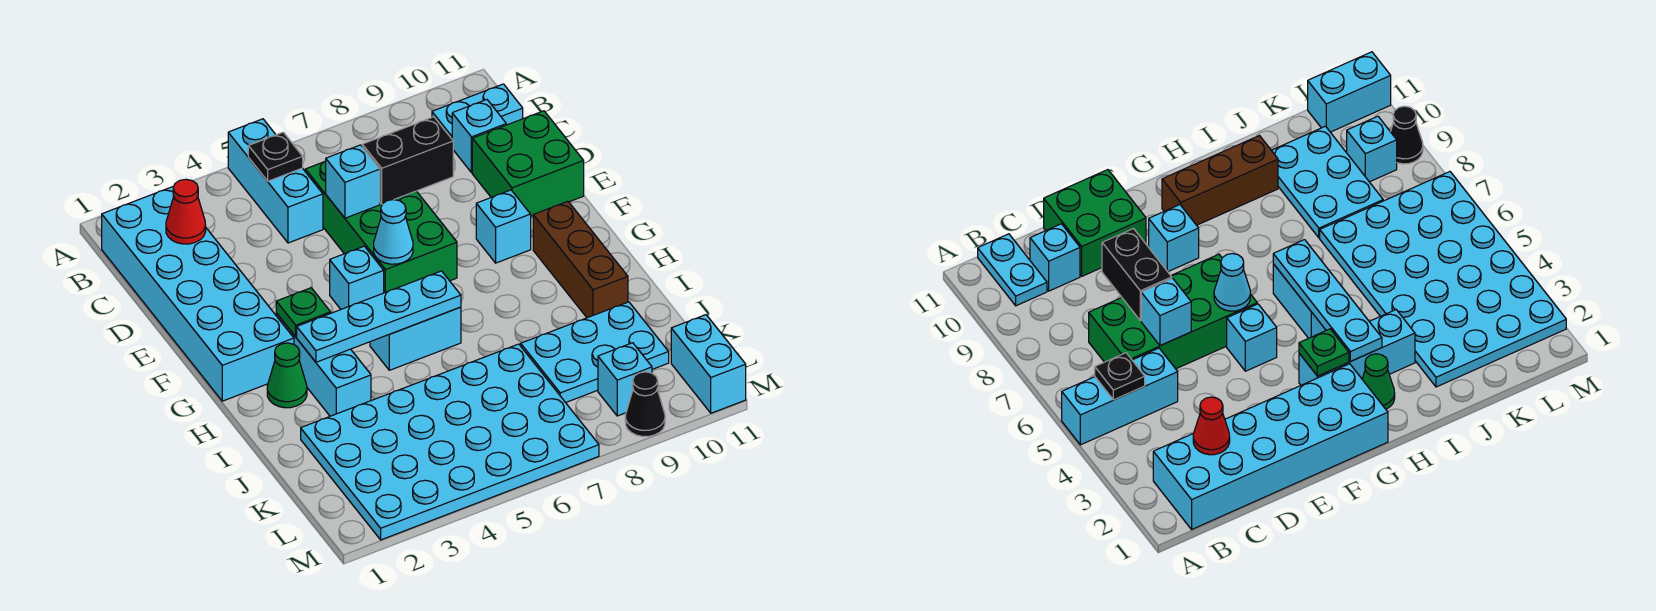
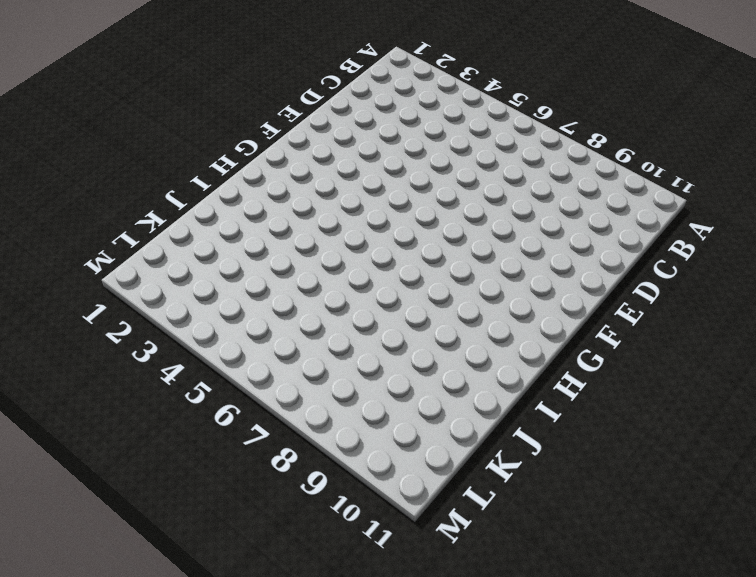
none -> cyan 1x3 brick [228,119,323,243]
none -> cyan 2x6 brick [102,187,294,401]
none -> cyan 1x2 plate [432,84,523,139]

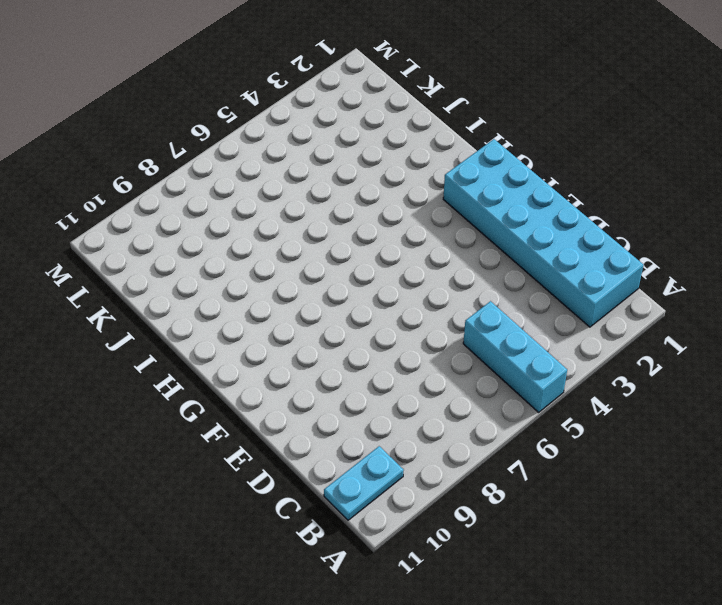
none -> green 2x4 brick [305,161,457,293]
none -> cyan 1x1 brick [452,100,506,173]
none -> green 2x2 brick [472,111,584,216]

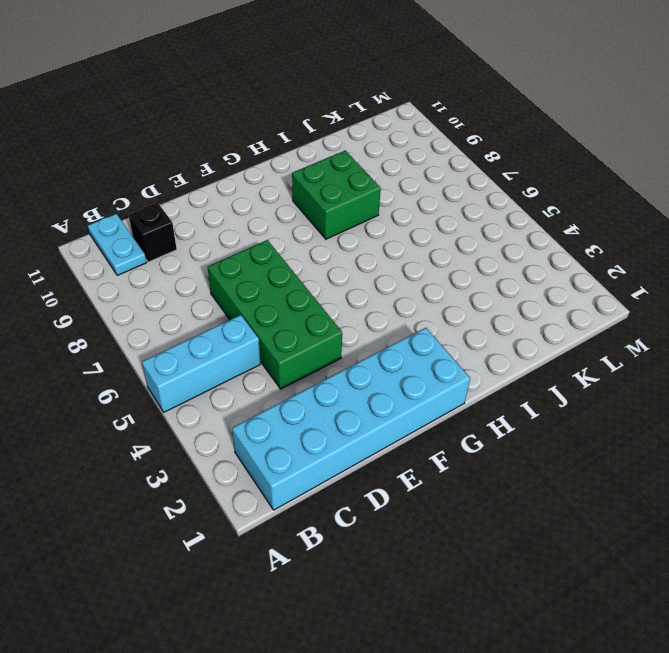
black 1x1 brick [129,203,177,262] -> cyan 1x1 brick [452,100,506,173]
green 2x4 brick [208,240,342,389] -> green 2x4 brick turned to [305,161,457,293]
green 2x2 brick [292,150,381,239] -> green 2x2 brick moved to [472,111,584,216]
none -> cyan 1x1 brick [330,246,384,309]
none -> cyan 1x1 brick [476,190,531,263]
none -> cyan 1x3 brick [276,313,371,416]

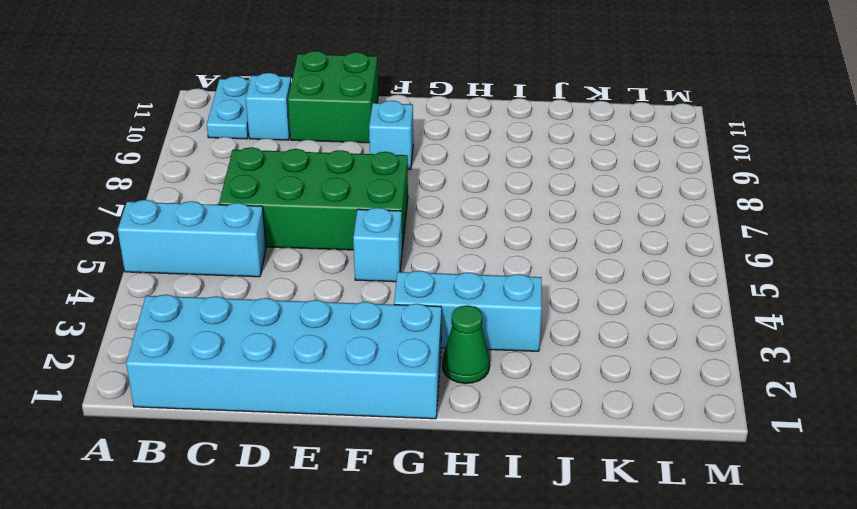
none -> brown 1x3 brick [533,201,628,318]
none -> cyan 1x2 brick [370,307,461,370]
none -> cyan 4x6 plate [301,344,599,540]

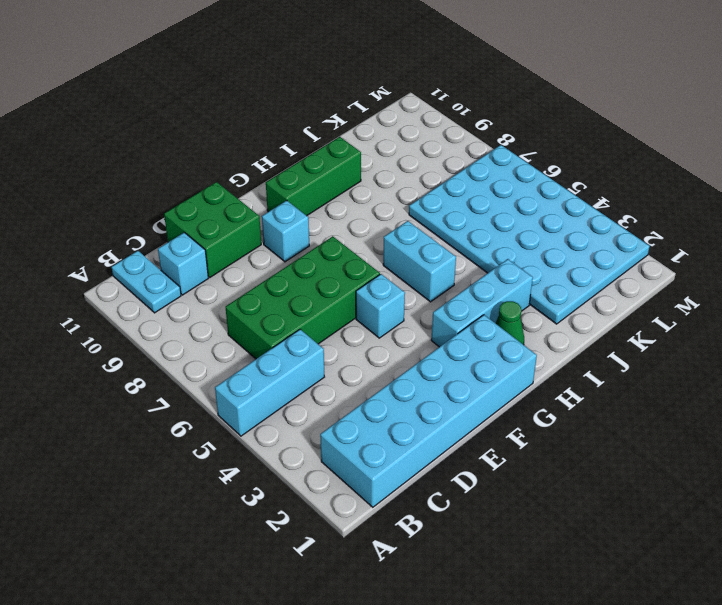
green 1x3 brick [266,137,361,216] -> brown 1x3 brick [533,201,628,318]
none -> cyan 2x3 plate [521,302,669,403]
none -> cyan 1x1 brick [598,343,652,416]
none -> cyan 1x2 brick [671,315,746,413]

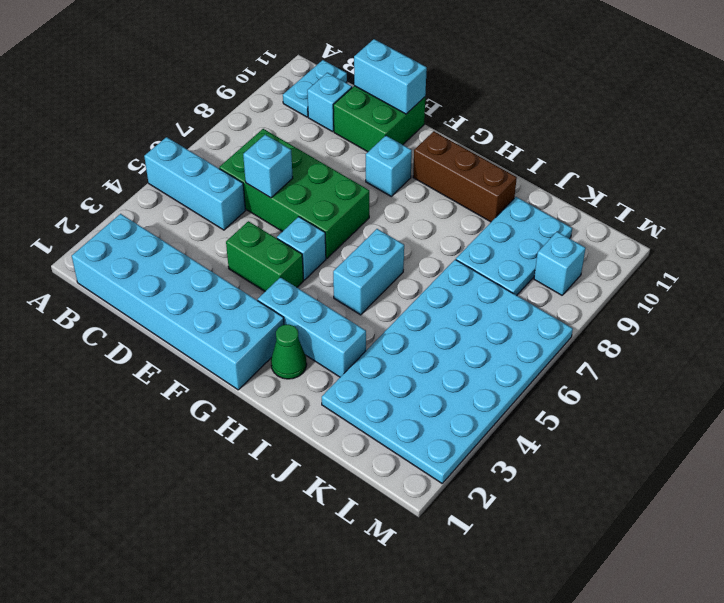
cyan 1x2 brick [354,39,427,114] -> cyan 1x2 brick moved to [671,315,746,413]
green 1x2 brick [226,221,304,291] -> none
none -> black 1x1 cone [625,372,665,437]
none -> black 1x1 plate [248,132,303,181]
none -> red 1x1 cone [166,179,206,244]

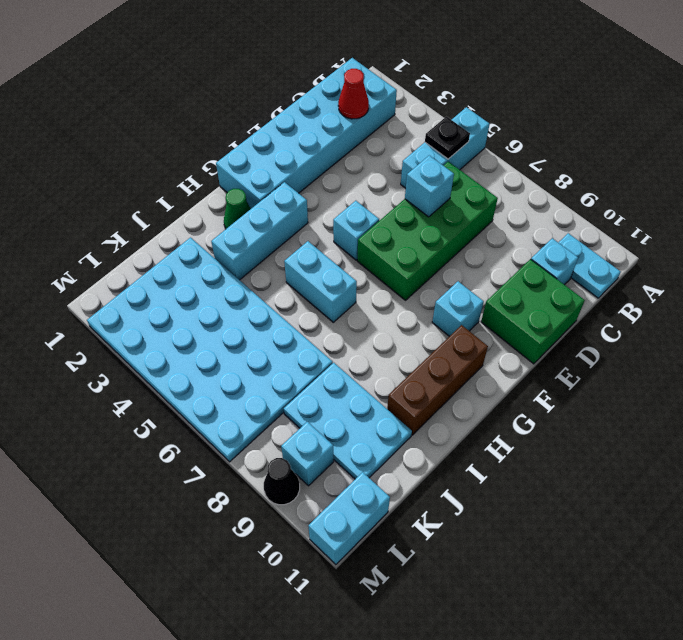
none -> black 1x2 brick [362,117,453,204]
none -> cyan 1x1 cone [374,200,413,264]
none -> green 1x1 plate [276,288,331,337]

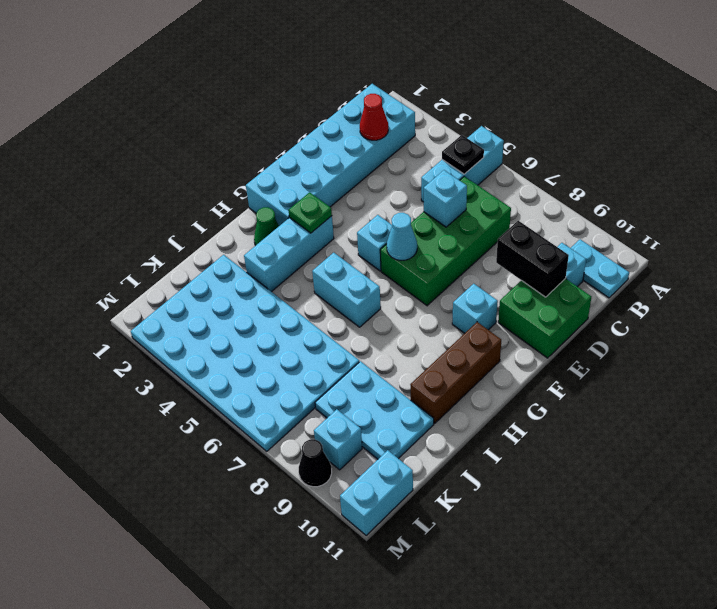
black 1x2 brick [496,221,569,297] -> black 1x2 brick moved to [362,117,453,204]
none -> cyan 1x4 plate [297,271,461,362]

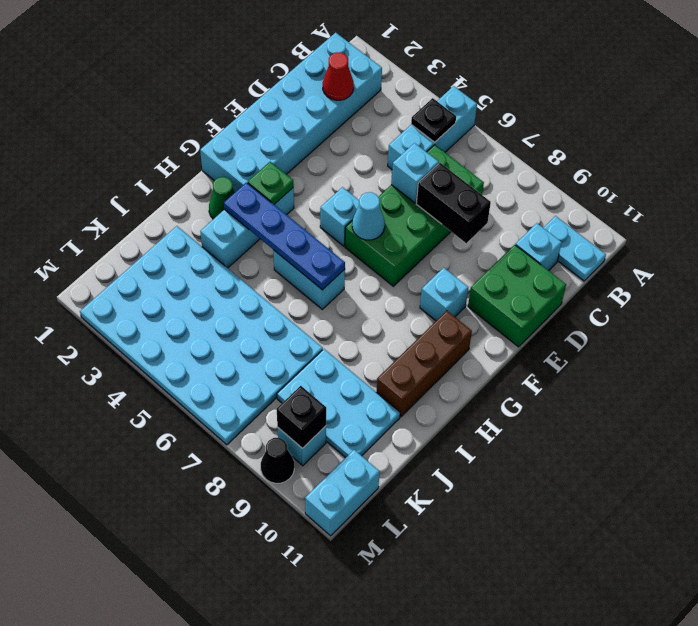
blue 1x4 plate [224,183,345,290] -> cyan 1x4 plate [297,271,461,362]
black 1x1 brick [277,386,326,448] -> none

